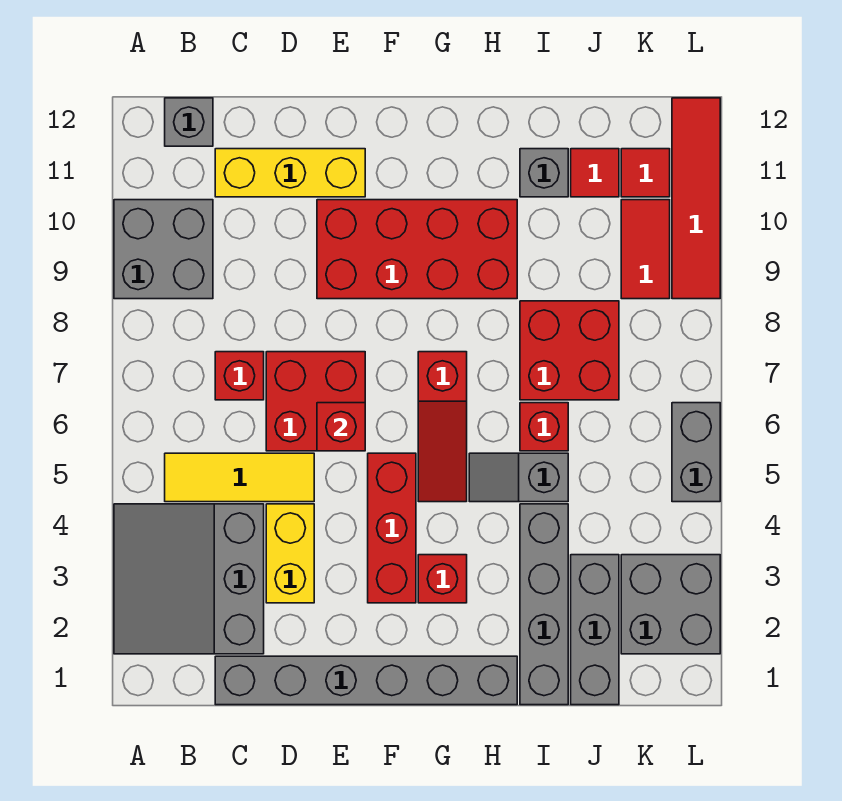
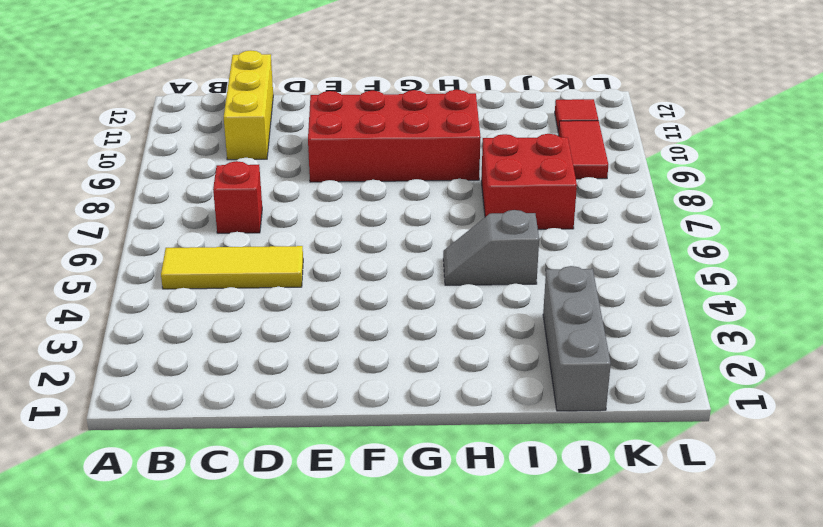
yellow 1x3 brick [224,50,273,160] -> yellow 1x3 brick turned to [215,149,365,197]
none -> grey 3x3 slope [114,504,264,654]
none -> grey 2x2 brick [114,200,213,299]
none -> grey 1x1 brick [165,98,213,146]

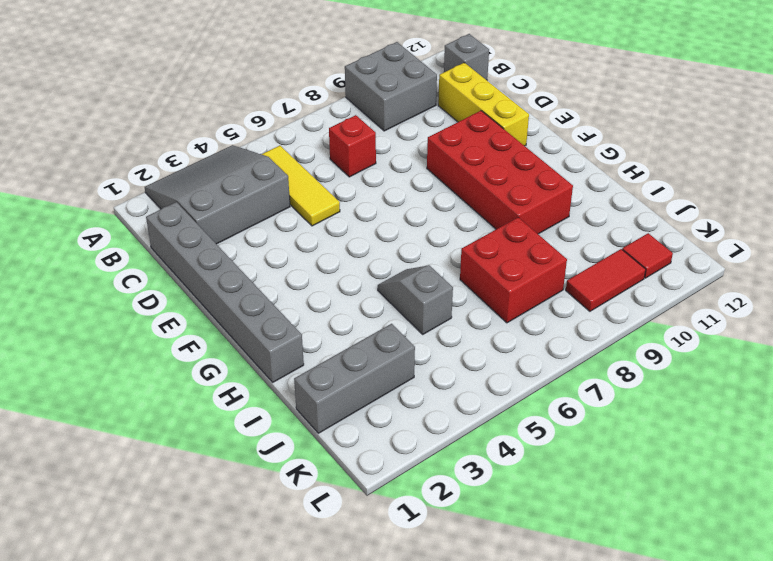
none -> yellow 1x2 brick [266,504,314,603]
none -> red 2x2 brick [266,352,365,451]
none -> red 1x3 brick [368,453,416,603]

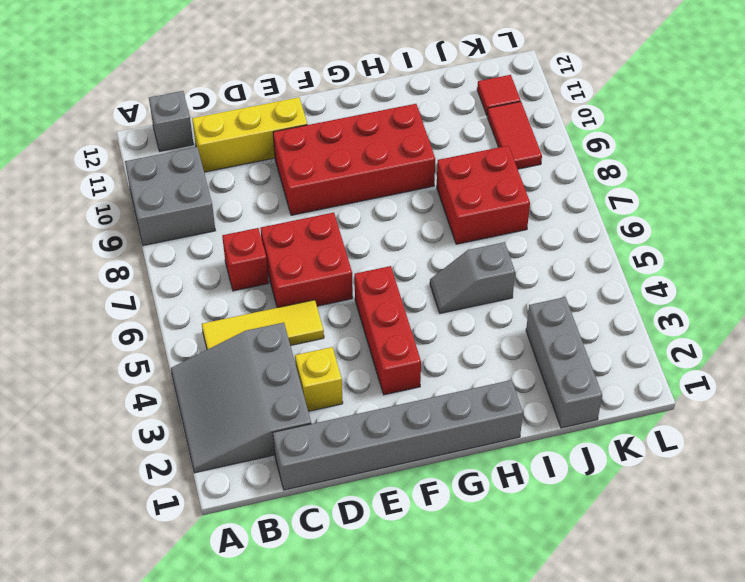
yellow 1x1 brick [295,347,343,411] -> yellow 1x2 brick [266,504,314,603]
none -> red 1x1 brick [418,555,467,603]
none -> red 1x3 slope [418,352,467,502]
none -> grey 1x4 brick [520,504,568,705]

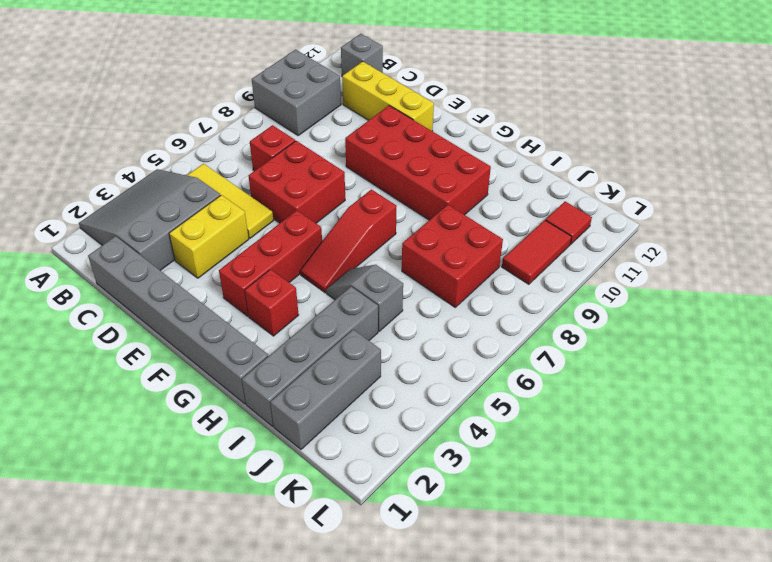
none -> red 1x1 brick [520,403,568,451]
none -> grey 1x1 brick [520,149,568,197]
none -> red 1x1 tile [571,149,619,197]

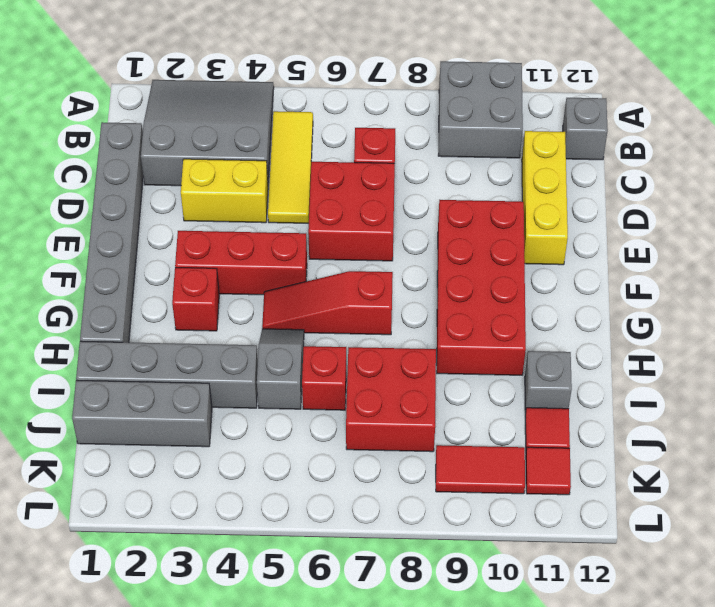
none -> grey 2x2 brick [621,555,720,654]
none -> grey 1x2 brick [672,403,720,502]
none -> red 1x4 tile [672,98,720,299]

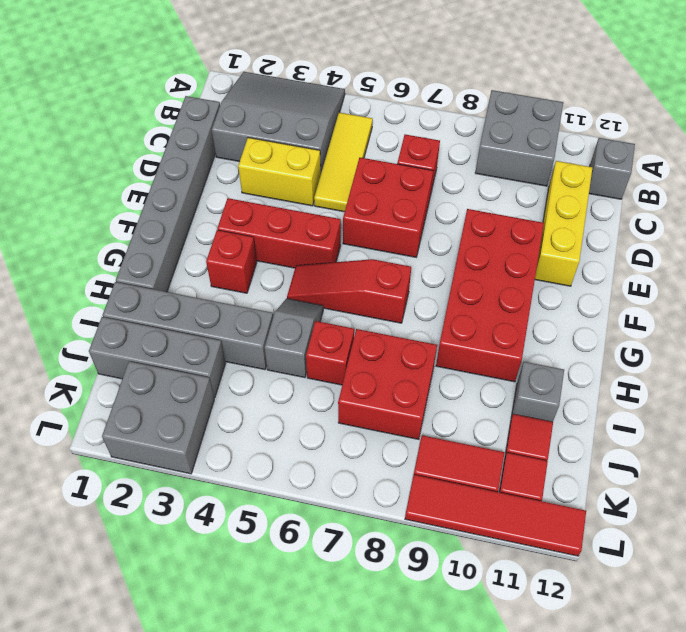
none -> grey 1x2 brick [672,403,720,502]
none -> red 1x1 brick [317,403,365,451]

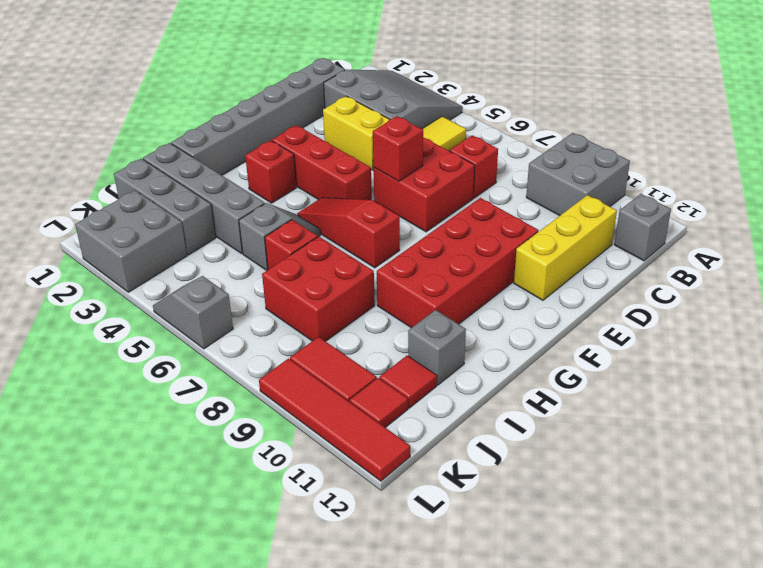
grey 1x2 slope [153,276,233,349] -> grey 1x2 brick [672,403,720,502]

